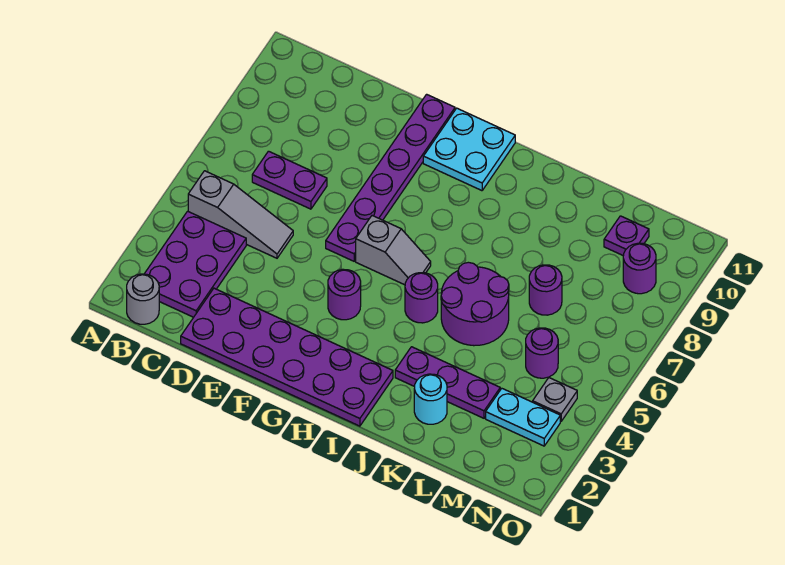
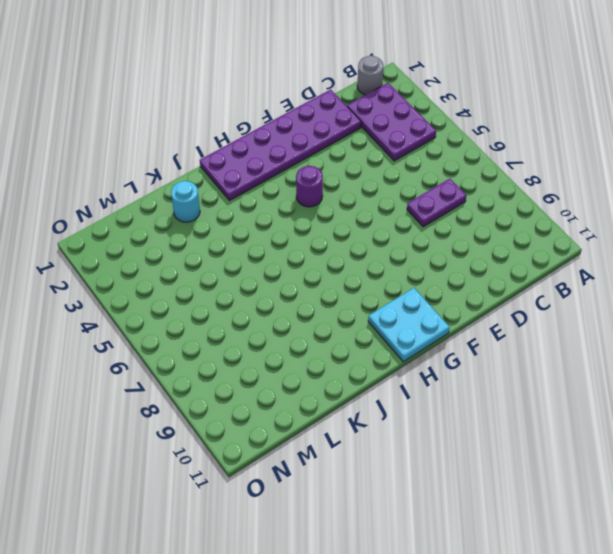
none -> grey 1x3 slope [188,171,293,258]
none -> purple 1x6 plate [326,94,455,261]
none -> grey 1x2 slope [356,216,431,285]

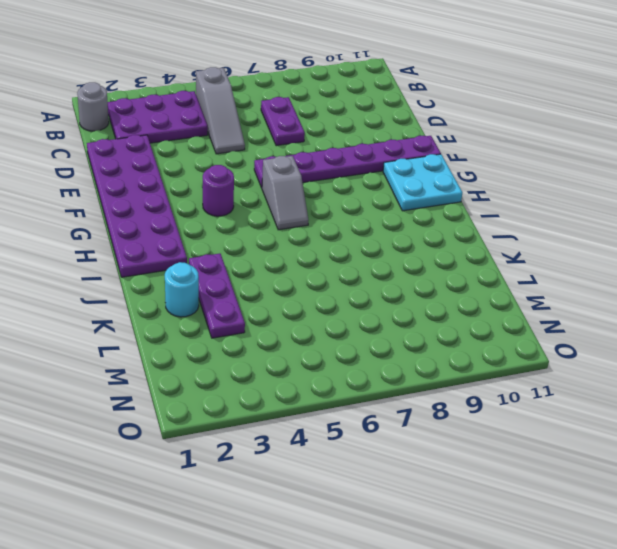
none -> purple 1x1 round brick [405,273,438,323]
none -> purple 2x2 round brick [441,262,509,346]
none -> purple 1x1 round brick [529,265,562,315]

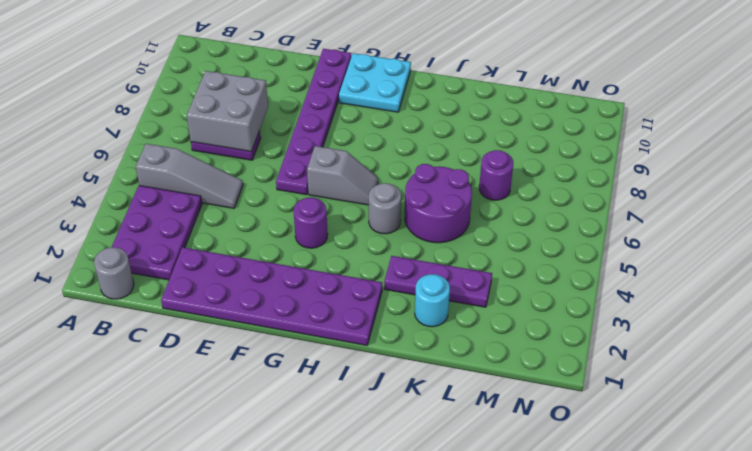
grey 2x2 brick [187,71,268,152] -> none
grey 1x1 round brick [369,183,401,234] -> purple 1x1 round brick [405,273,438,323]
none -> cyan 1x2 plate [486,389,560,446]
none -> purple 1x1 round brick [526,328,558,378]
none -> purple 1x1 plate [604,216,649,256]

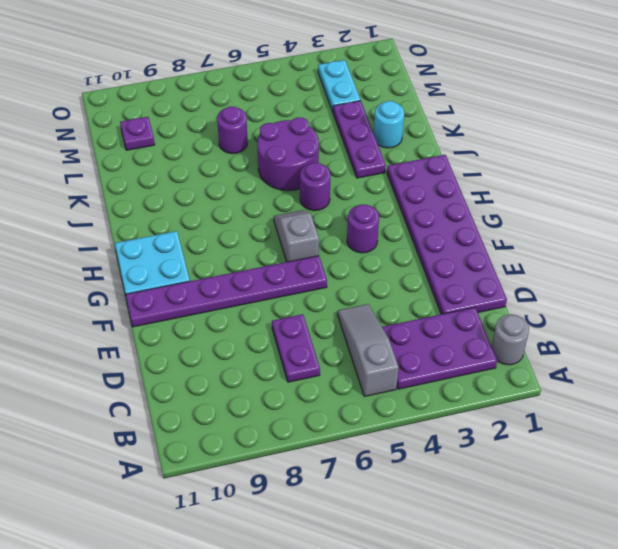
none -> purple 1x1 round brick [526,328,558,378]
none -> grey 1x1 plate [533,378,577,421]
none -> purple 1x1 round brick [623,243,656,294]

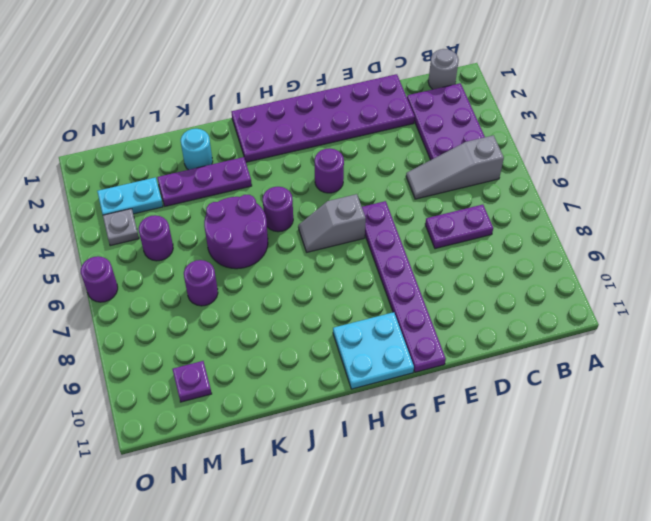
purple 1x1 round brick [81,256,118,302] -> purple 1x1 round brick moved to [623,243,656,294]

